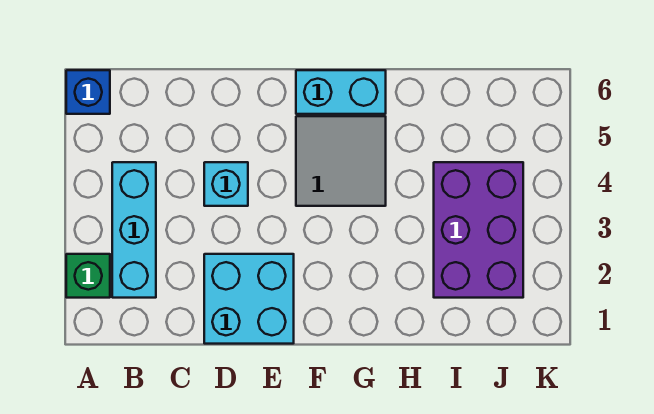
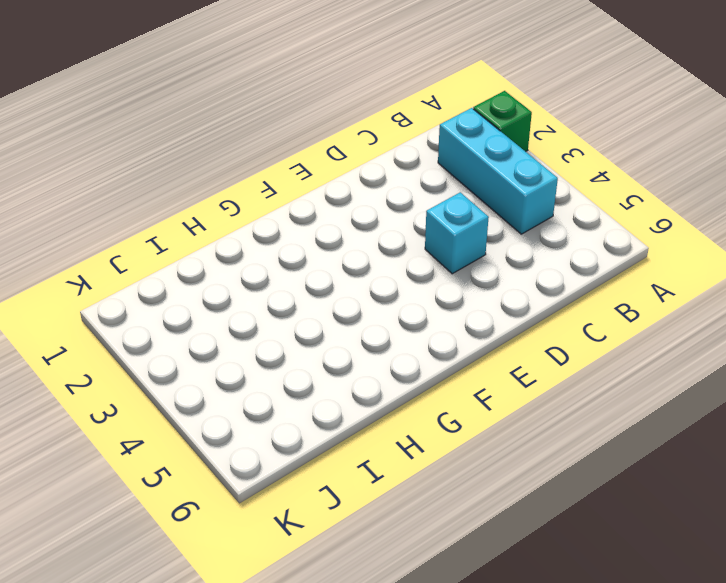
none -> blue 1x1 brick [66,70,110,114]
none -> cyan 2x2 brick [204,254,294,344]

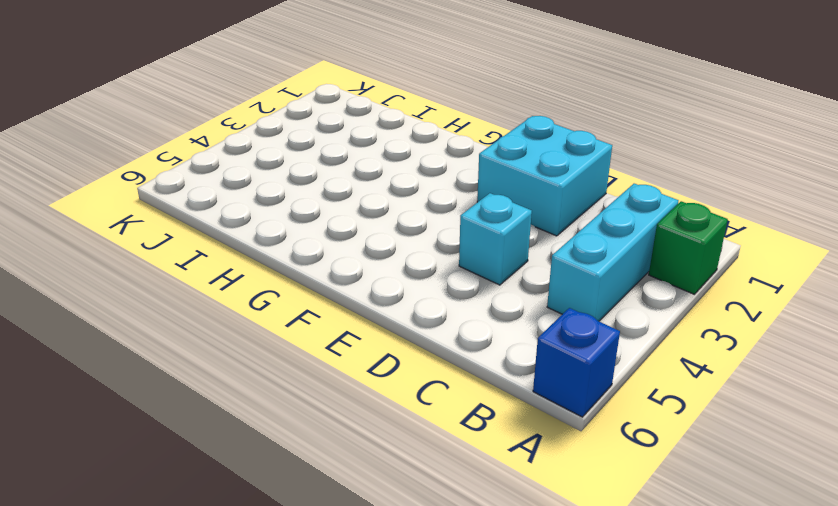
none -> grey 2x2 tile [296,116,386,206]
none -> cyan 1x2 brick [296,70,386,114]

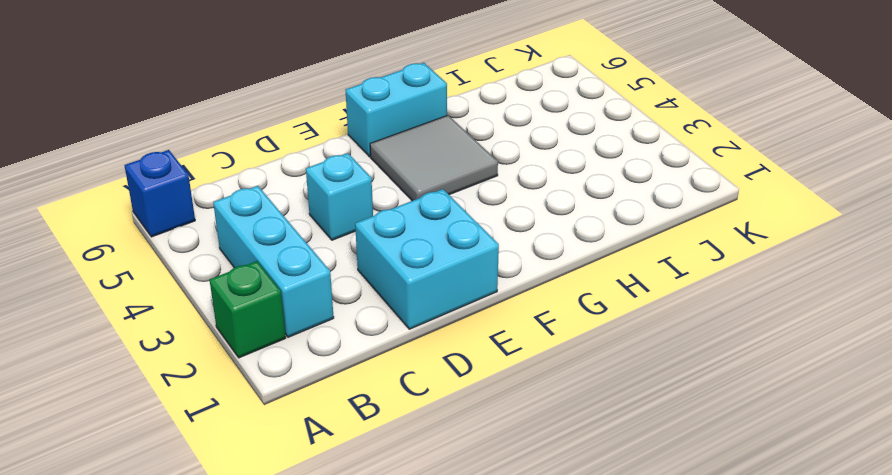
none -> purple 2x3 brick [434,162,523,298]

